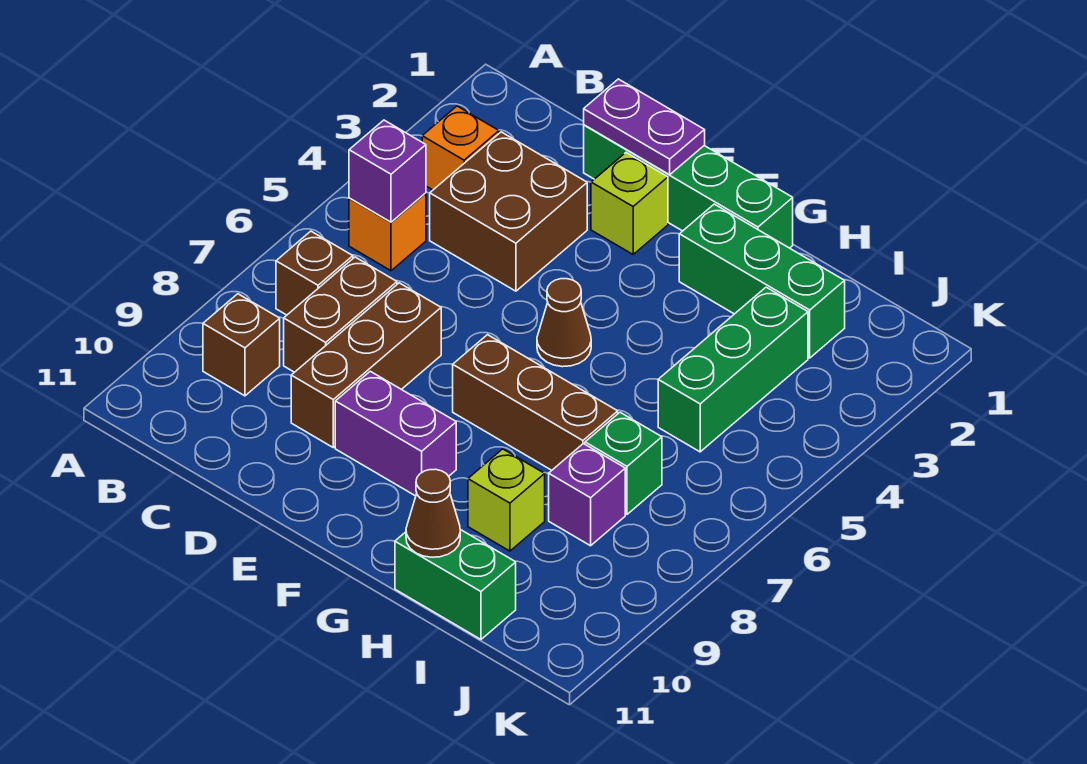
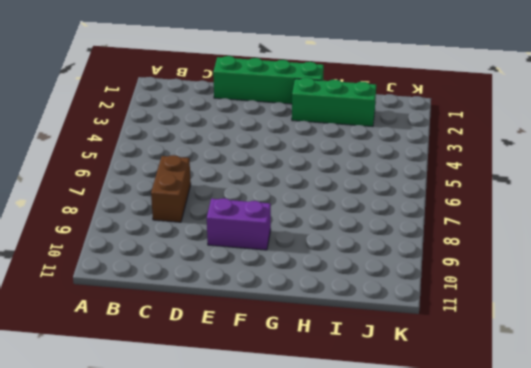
none -> orange 1x1 brick [422,106,499,190]
none -> orange 1x1 brick [349,193,426,271]
none -> brown 1x1 brick [276,231,353,315]

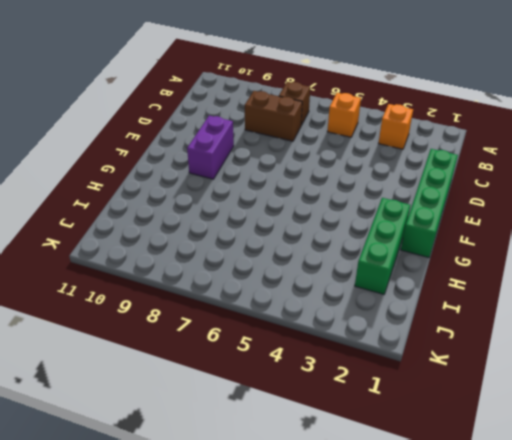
none -> brown 1x1 brick [203,294,280,396]
none -> brown 2x2 brick [430,132,587,291]
none -> brown 1x3 brick [291,283,441,447]

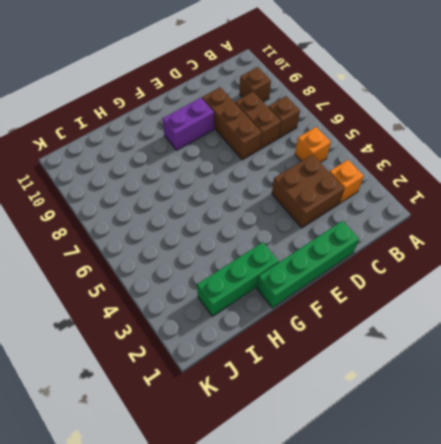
none -> lime 1x1 brick [591,153,668,254]
none -> brown 1x1 cone [537,279,591,367]
none -> brown 1x3 brick [453,335,618,470]

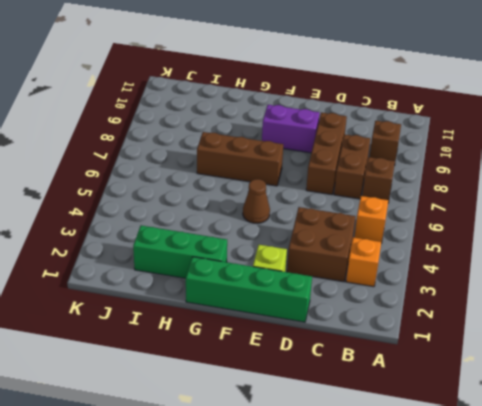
none -> lime 1x1 brick [468,449,545,551]
none -> green 1x2 brick [395,529,516,639]
none -> green 1x3 brick [658,287,808,452]

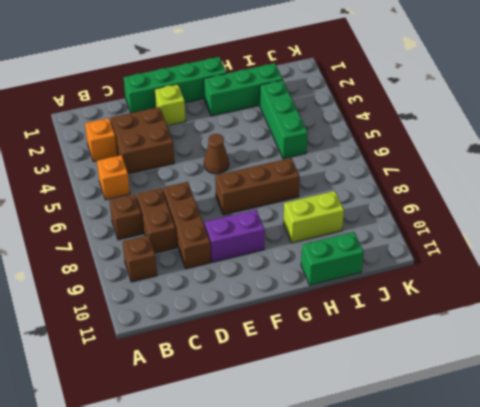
lime 1x2 brick [283,191,344,243] -> lime 1x1 brick [468,449,545,551]
none -> green 1x1 brick [585,413,662,514]
none -> purple 1x1 brick [549,444,625,546]
none -> purple 1x1 brick [349,120,426,222]

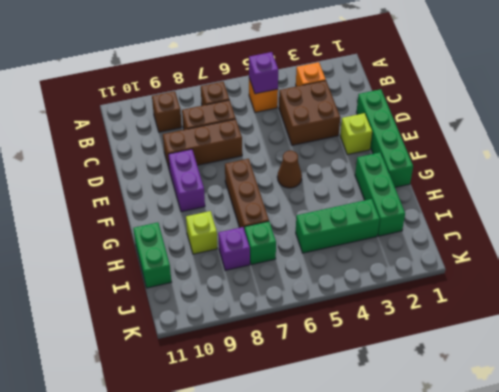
none -> purple 1x2 plate [584,79,705,175]
none -> brown 1x1 cone [406,469,460,557]

